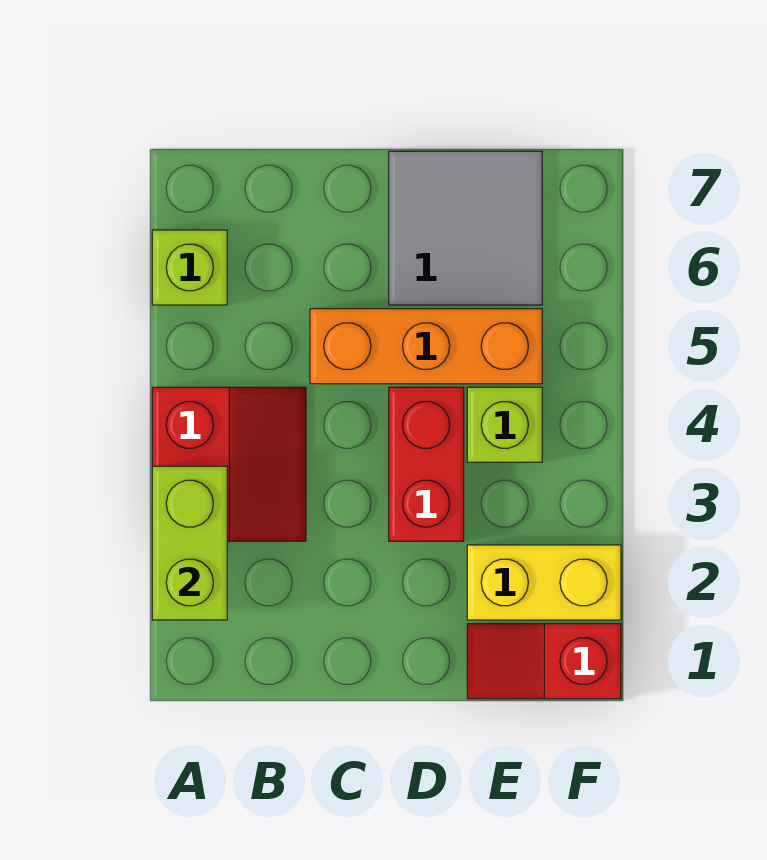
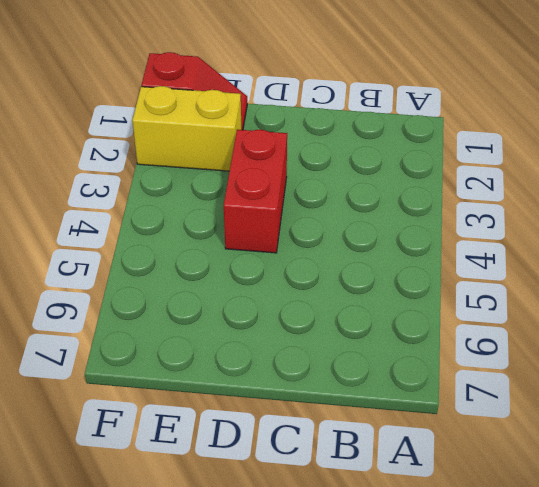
none -> red 2x2 slope [152,387,306,541]
none -> lime 1x1 brick [152,230,227,305]

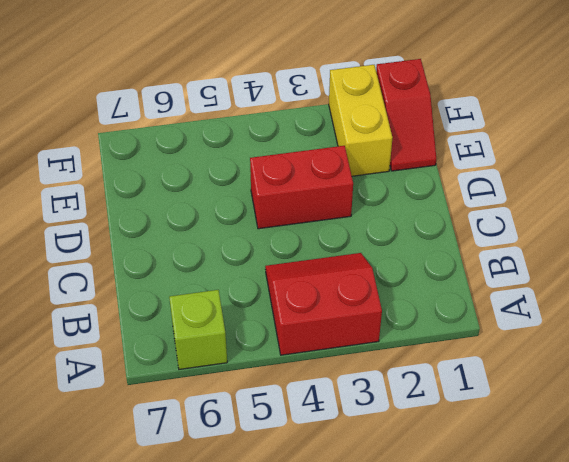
none -> orange 1x3 brick [310,309,542,384]
none -> grey 2x2 tile [389,151,542,305]

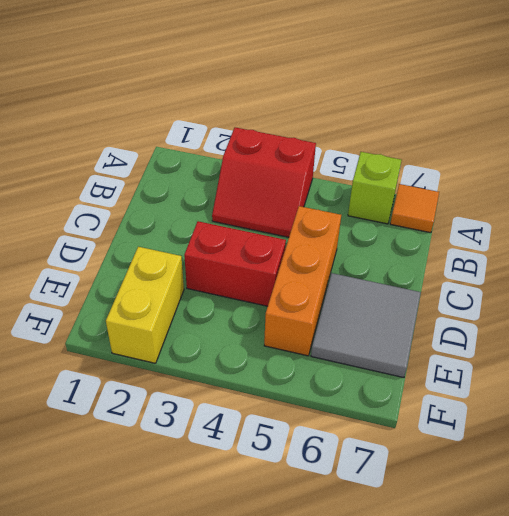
orange 1x1 tile [390,184,439,233] -> none
none -> red 1x2 slope [467,624,621,699]
none -> lime 1x1 brick [467,387,542,462]

